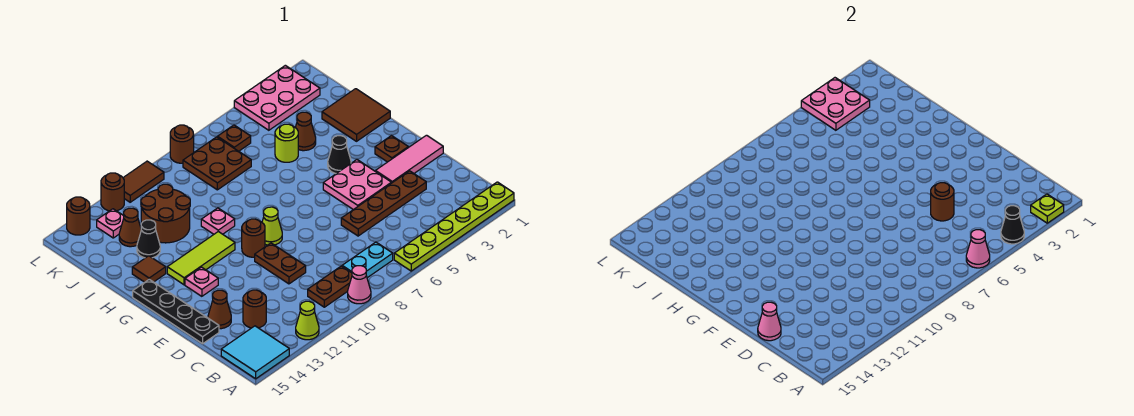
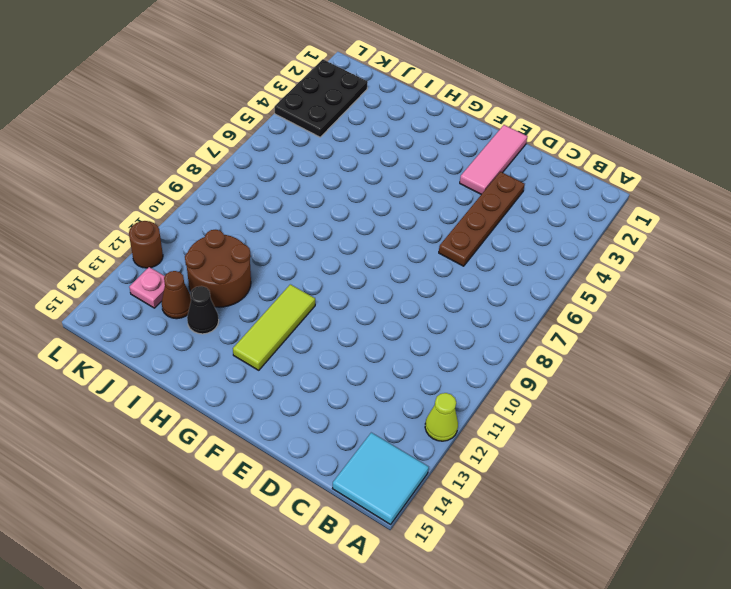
black 2x3 plate [275,59,368,137] -> pink 2x3 plate [234,65,320,130]
none -> lime 1x6 plate [394,182,514,271]
none -> pink 1x1 cone [348,266,371,304]
none -> cyan 1x2 plate [342,242,393,278]
none -> brown 1x2 plate [308,266,352,307]

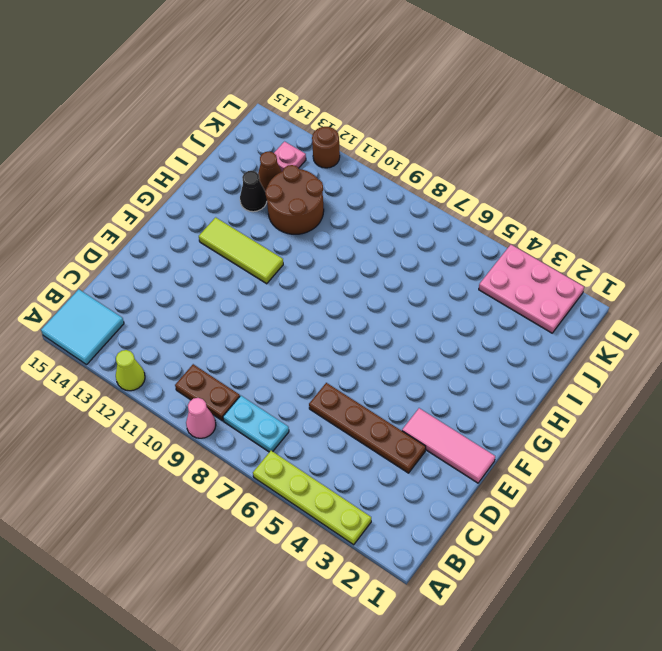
lime 1x4 plate [253,451,371,545] -> lime 1x6 plate [394,182,514,271]
none -> brown 1x1 round brick [243,290,266,328]
none -> brown 1x2 plate [255,243,306,284]
none -> brown 1x1 cone [208,290,231,329]
none -> black 1x4 plate [133,280,219,344]

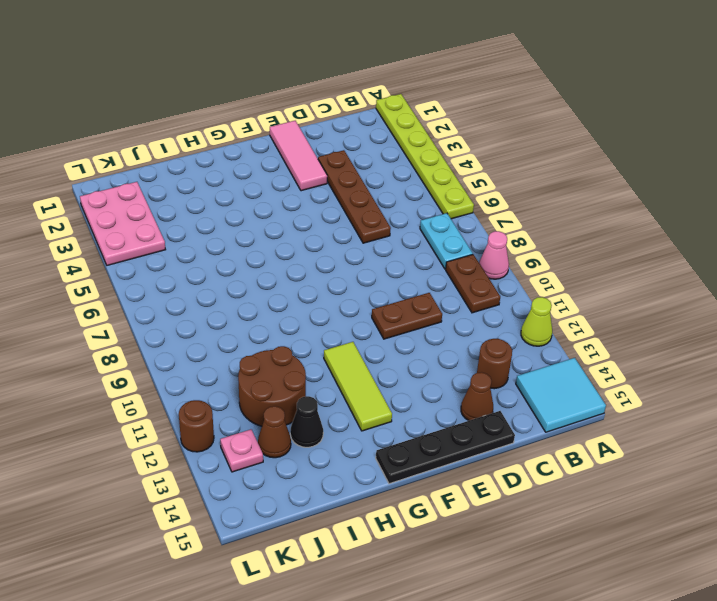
none -> pink 2x2 plate [323,160,391,210]
none -> brown 1x1 plate [375,136,408,162]
none -> lime 1x1 cone [262,207,282,245]
none -> brown 1x1 round brick [242,219,265,257]

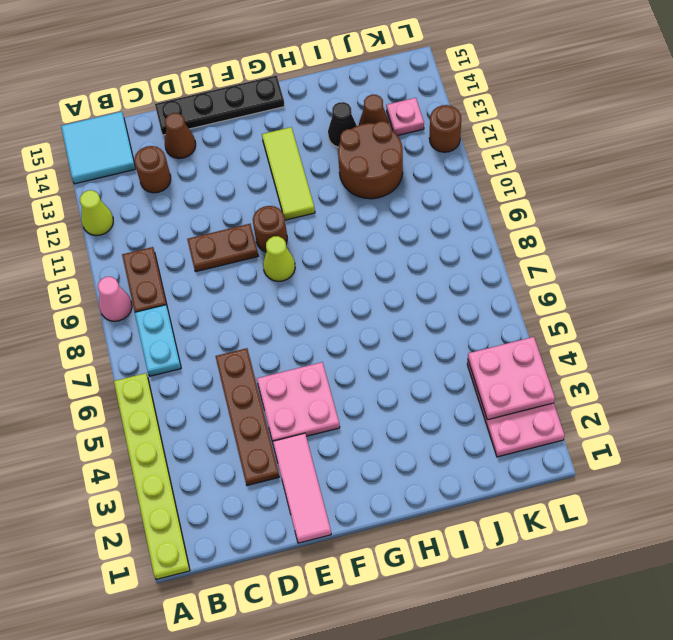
none -> brown 1x1 plate [375,136,408,162]
none -> pink 1x1 plate [185,267,218,296]
none -> black 1x1 cone [328,136,351,174]
none -> brown 2x2 tile [322,89,390,141]

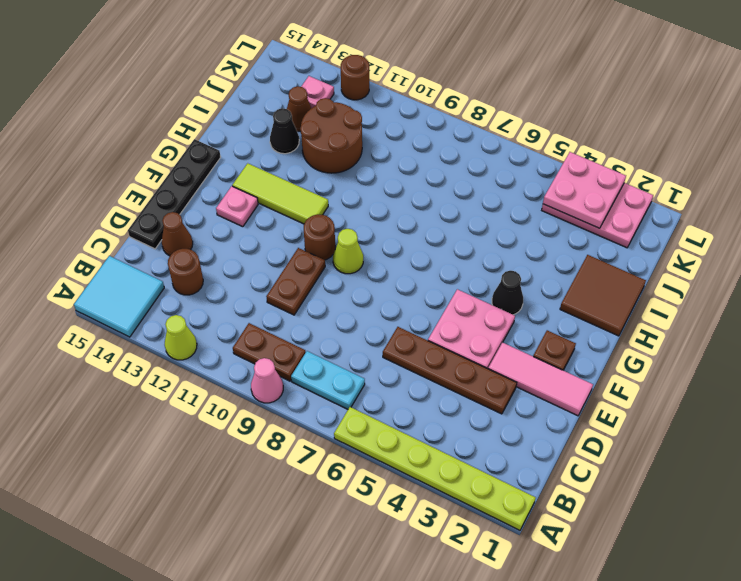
none -> pink 1x1 plate [201,208,235,234]
none -> brown 1x1 tile [132,256,166,282]
none -> brown 1x1 cone [295,112,316,151]
none -> lime 1x1 round brick [275,124,298,162]

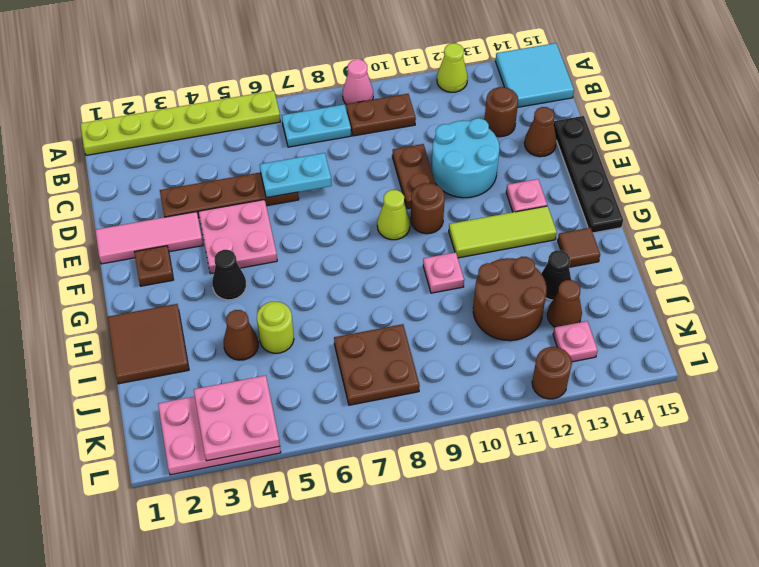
cyan 1x2 plate [260,153,332,198] -> none
cyan 2x2 round brick [432,118,499,198] -> none
none -> brown 1x1 plate [217,125,251,151]
none -> brown 1x1 round brick [170,125,194,163]
none -> brown 1x2 tile [123,161,164,202]
none -> brown 1x1 round brick [67,197,90,235]

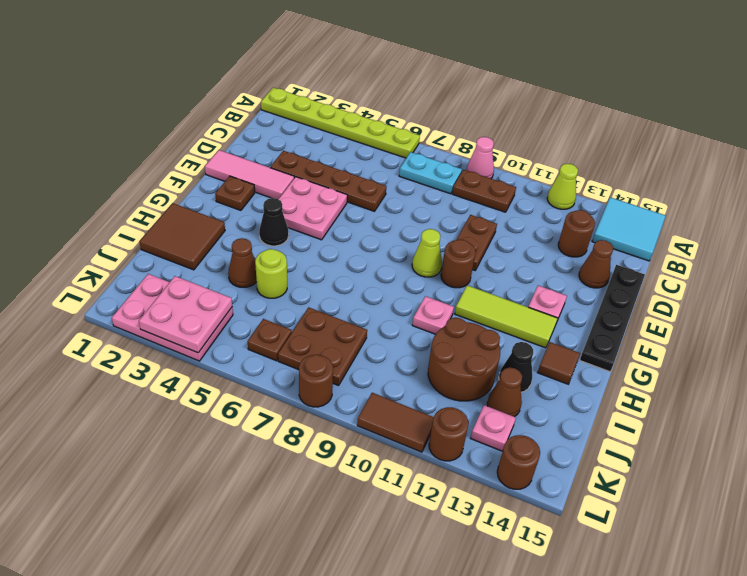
none -> lime 1x1 plate [1031,194,1064,223]
none -> black 1x1 cone [1001,206,1024,244]
none -> pink 1x1 cone [966,230,990,268]
none -> brown 1x1 round brick [931,183,954,221]

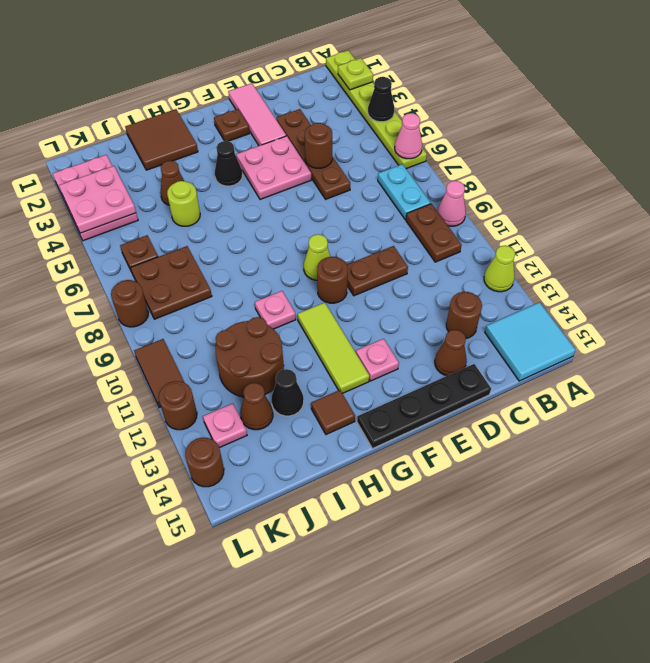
none -> pink 1x1 cone [758,302,781,341]

